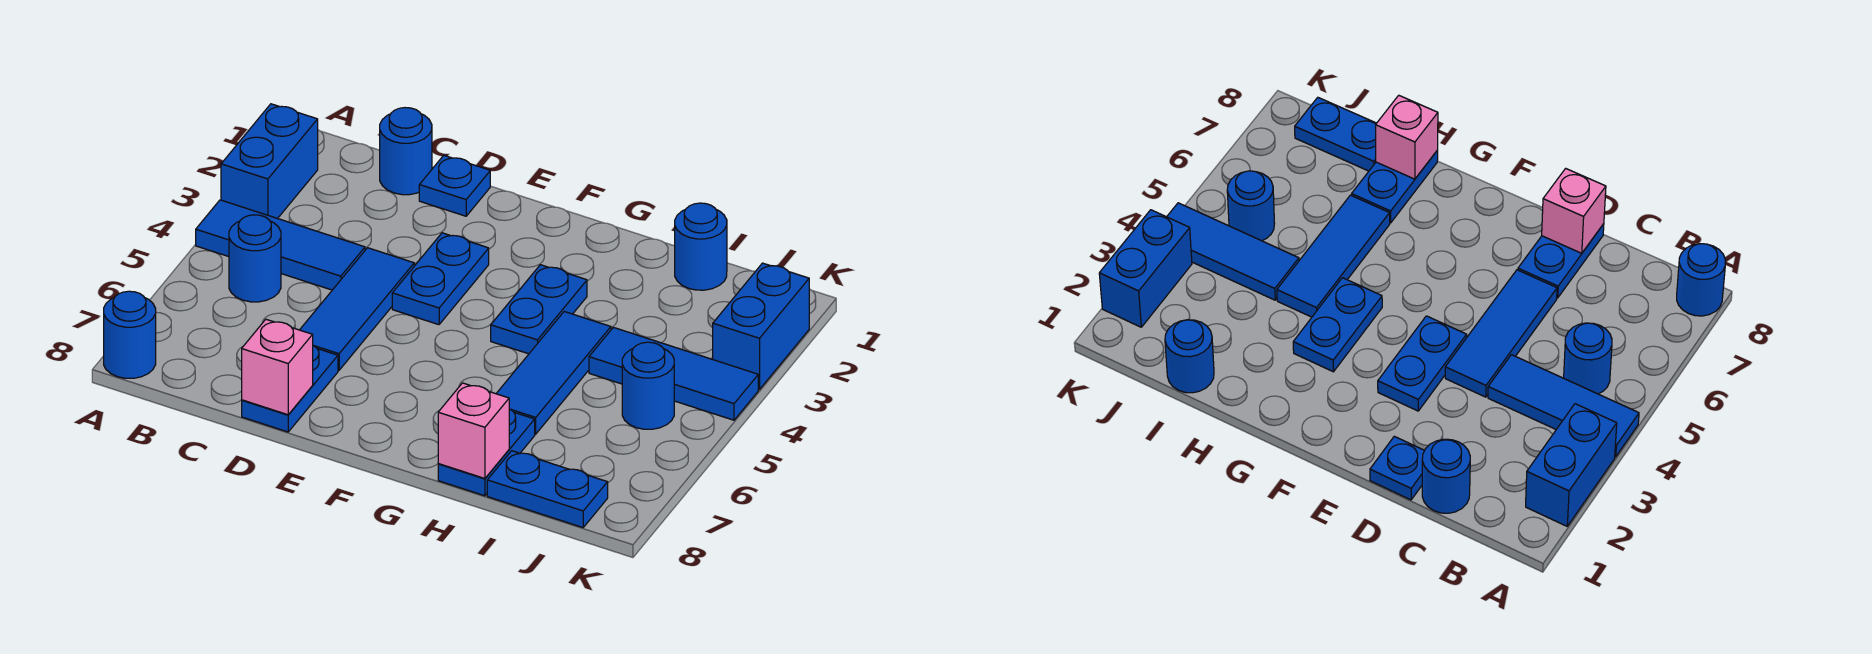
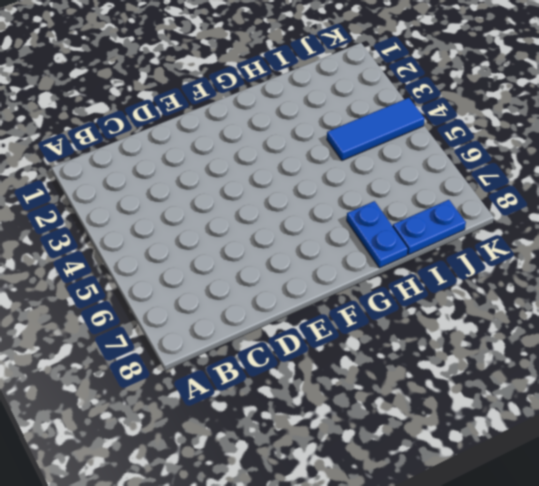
none -> blue 1x2 brick [221,104,318,219]
none -> blue 1x3 tile [196,200,365,290]
none -> blue 1x1 round brick [104,291,156,378]

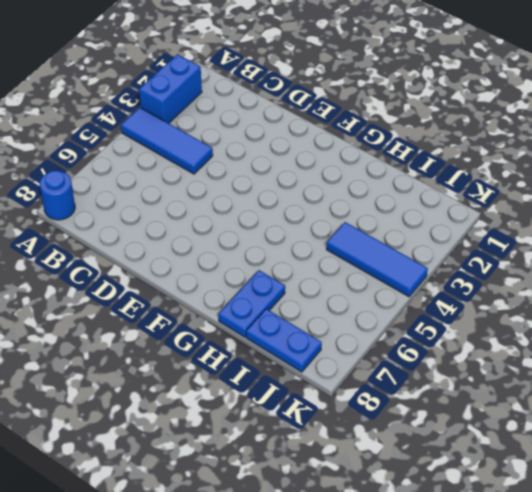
none -> blue 1x1 round brick [229,215,281,302]
none -> blue 1x1 round brick [380,108,432,195]
none -> blue 1x1 plate [419,155,490,216]

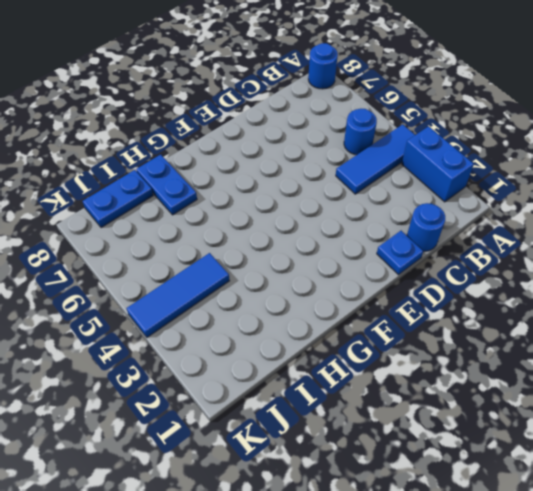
none -> blue 1x3 tile [300,248,414,370]
none -> blue 1x2 plate [242,346,338,432]
none -> blue 1x2 plate [392,233,489,325]

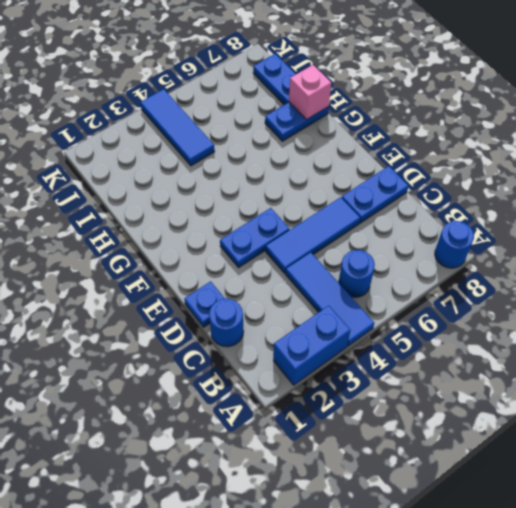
none -> blue 1x2 plate [491,265,587,354]
none -> blue 1x3 tile [496,312,611,434]
none -> blue 1x1 round brick [675,203,727,290]

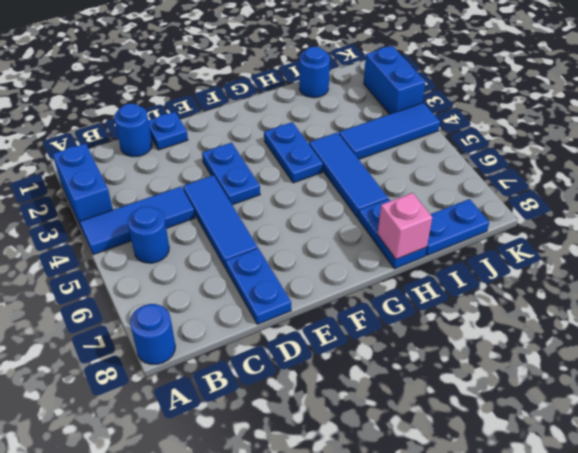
none -> blue 1x1 round brick [622,342,674,429]
none -> pink 1x1 brick [242,319,313,415]

